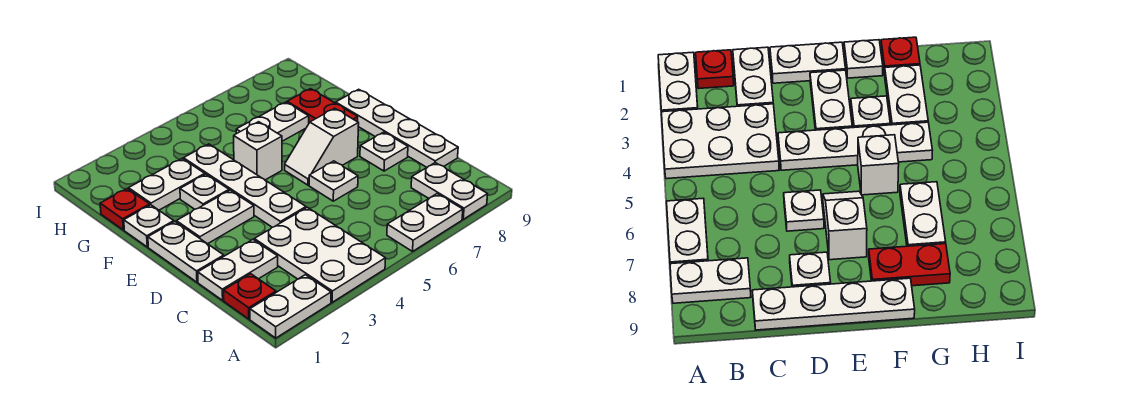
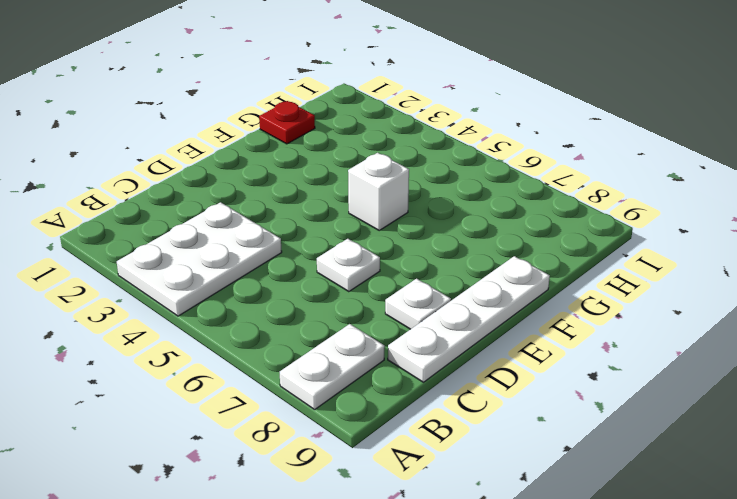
none -> white 1x2 plate [250,275,331,338]
none -> white 1x2 plate [387,194,463,251]
none -> red 1x1 plate [224,274,276,319]

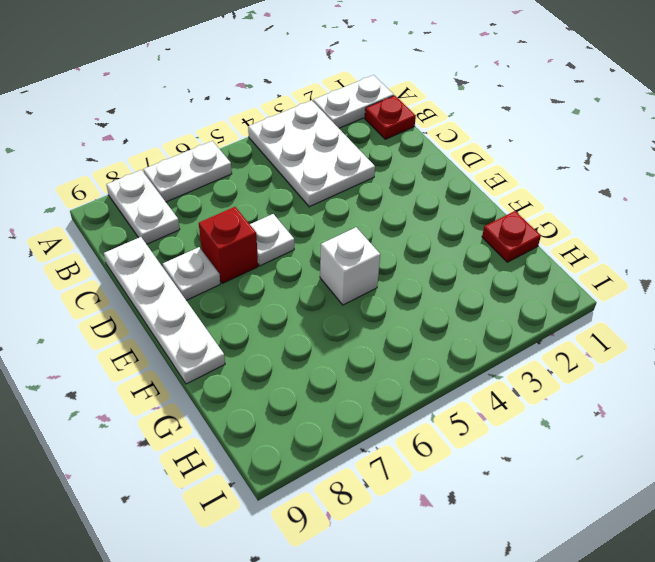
red 1x1 brick [199,207,258,283] -> none
none -> white 1x2 plate [198,240,278,300]
none -> white 1x2 plate [148,222,224,282]
none -> white 1x4 plate [184,144,306,227]

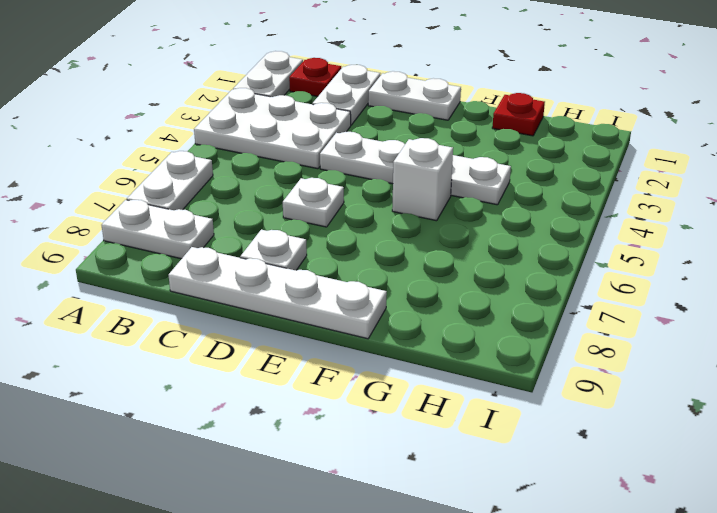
none -> white 1x2 plate [176,190,254,244]
none -> white 1x2 slope [285,108,359,185]
none -> white 1x1 plate [124,205,174,247]

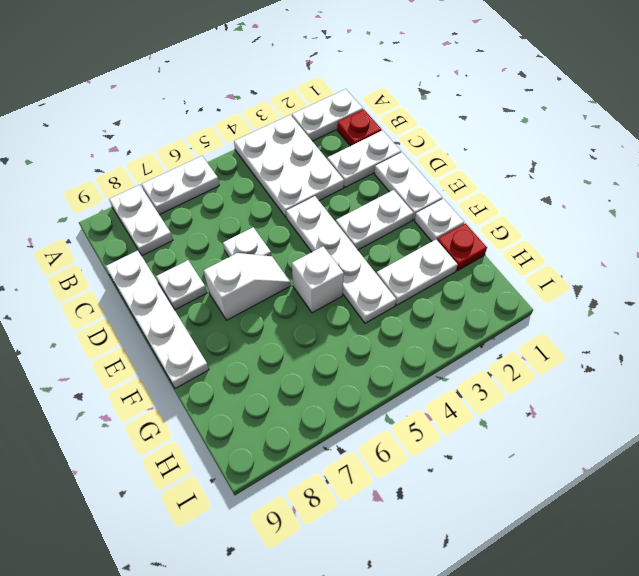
none -> white 1x1 plate [180,174,229,209]
none -> red 1x2 plate [287,89,358,123]
none -> white 1x2 plate [236,102,309,141]

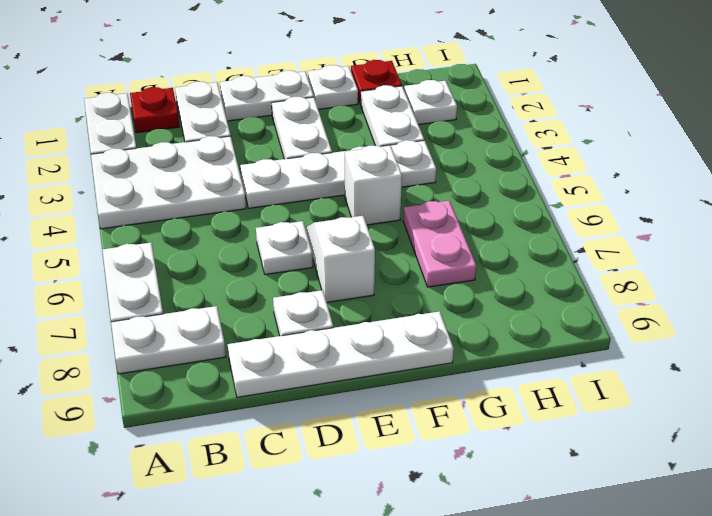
pink 1x2 plate [403,201,476,287] -> white 1x2 plate [236,102,309,141]
white 1x1 plate [404,80,457,125] -> white 1x1 plate moved to [180,174,229,209]
none -> red 1x2 plate [287,89,358,123]

